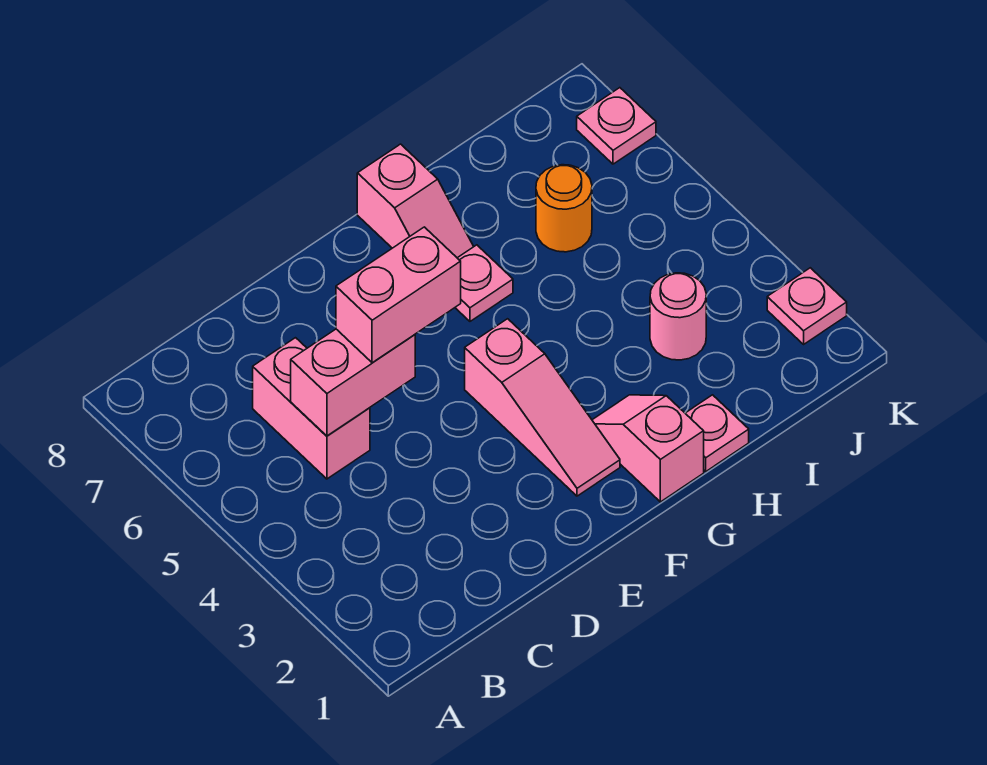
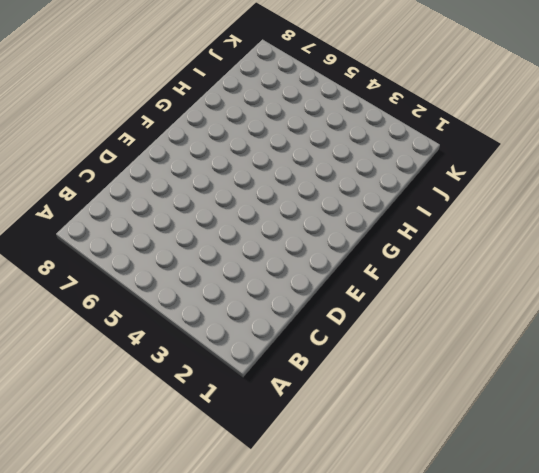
none -> pink 1x2 brick [253,338,370,479]
none -> pink 1x3 slope [465,319,620,496]
none -> pink 1x2 slope [592,395,704,502]

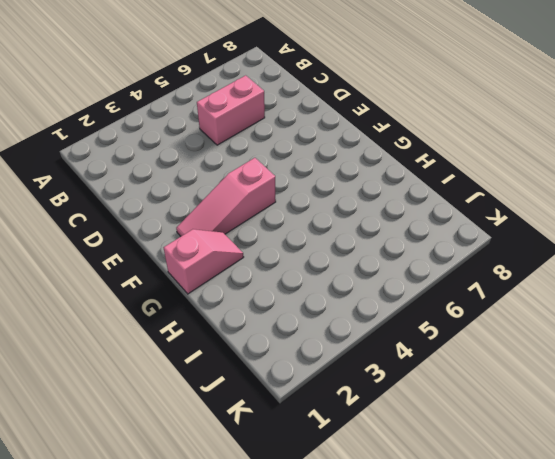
none -> pink 1x1 plate [455,245,513,321]
none -> pink 1x2 slope [357,144,474,258]
none -> pink 1x1 plate [685,395,749,471]

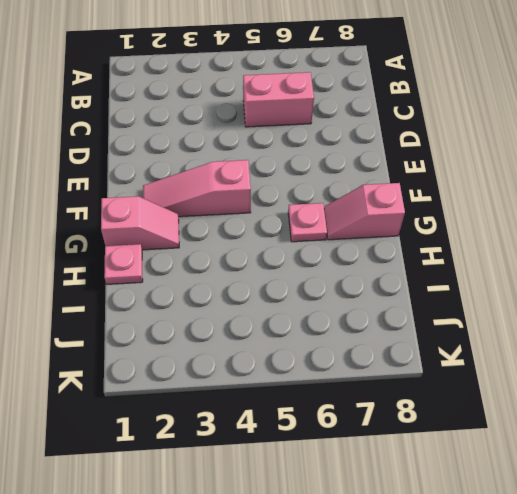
none -> pink 1x1 round brick [650,273,706,360]
none -> orange 1x1 round brick [536,165,592,252]
none -> pink 1x1 plate [767,268,847,344]

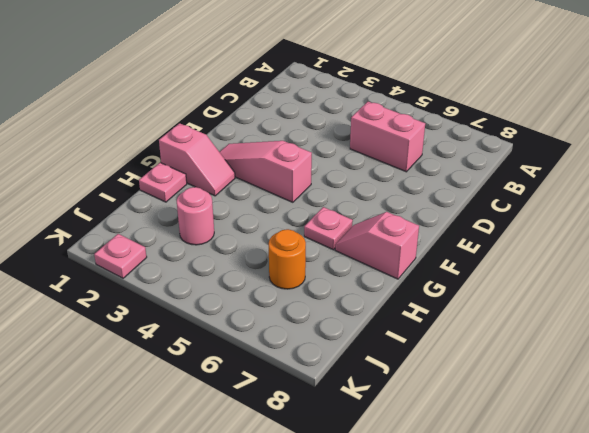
none -> pink 1x1 plate [577,88,656,164]
none -> pink 1x2 brick [291,329,415,436]
none -> pink 1x2 brick [336,227,461,363]

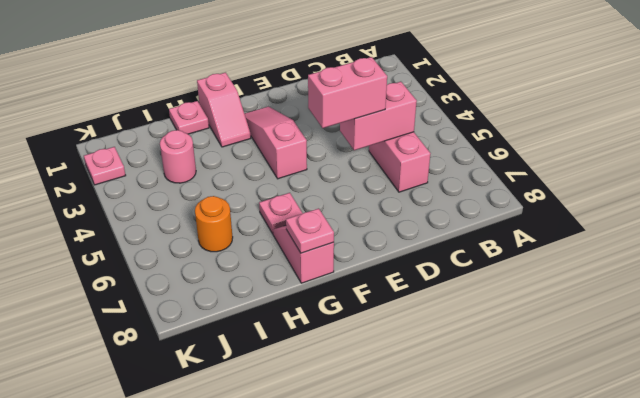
pink 1x1 plate [286,208,334,253] -> pink 1x1 plate moved to [577,88,656,164]

